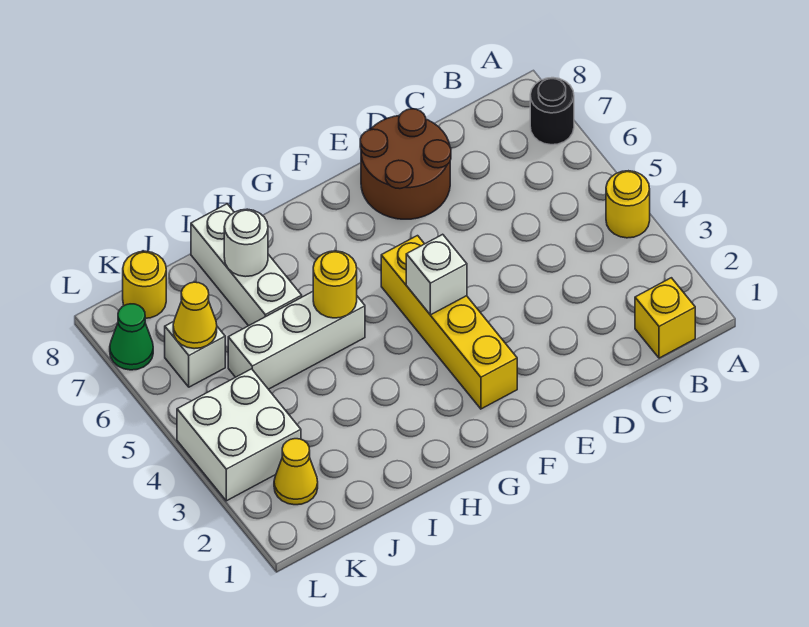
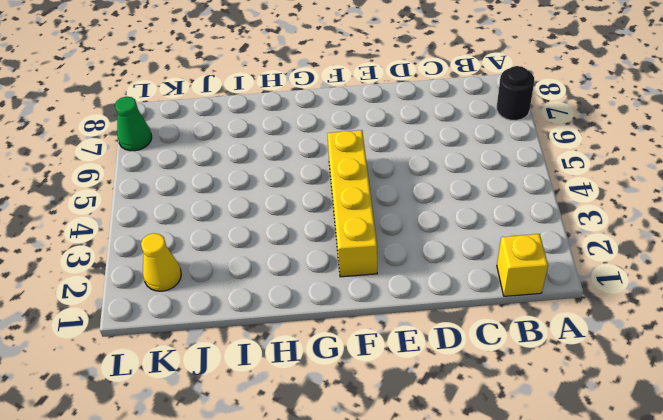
none -> yellow 1x1 round brick [606,171,650,238]
none -> brown 2x2 round brick [360,109,451,219]
none -> white 1x3 brick [228,292,365,389]

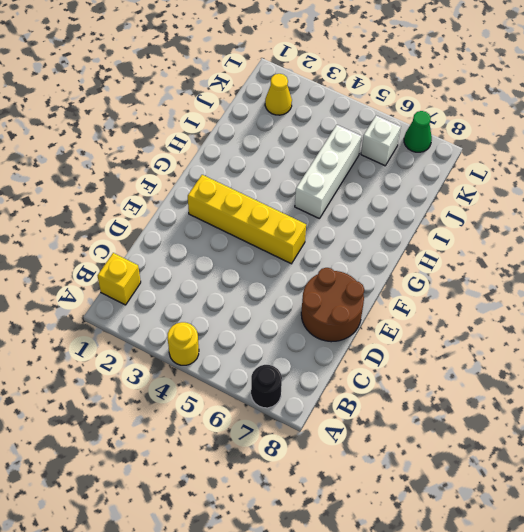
none -> white 1x3 brick [191,204,302,326]
none -> white 2x2 brick [177,369,301,501]
none -> yellow 1x1 round brick [123,251,166,318]

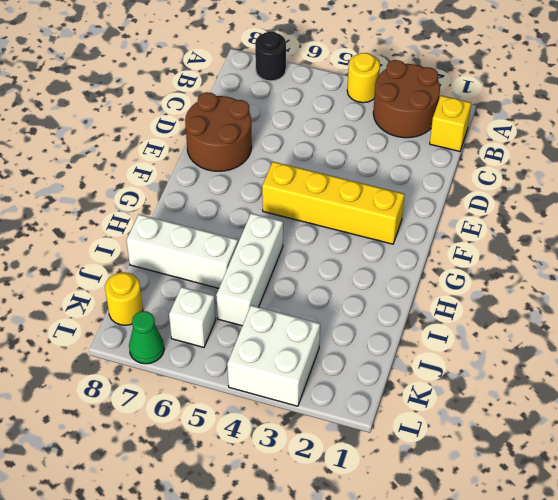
brown 2x2 round brick [373,60,440,138] -> none
none -> yellow 1x1 cone [274,439,318,505]
none -> white 1x1 brick [406,234,467,315]
none -> yellow 1x1 round brick [313,251,357,318]

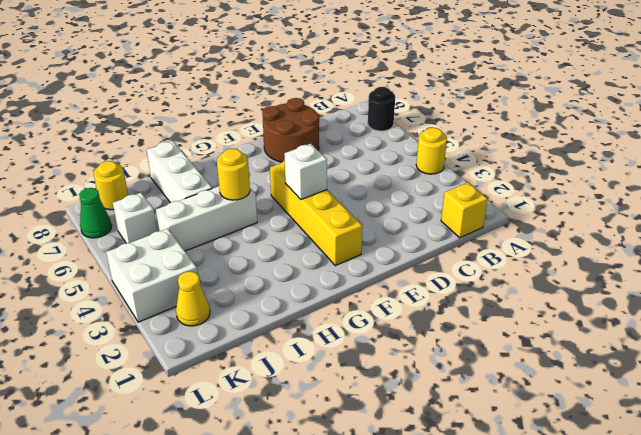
none -> white 1x1 round brick [224,209,268,277]
none -> yellow 1x1 cone [173,282,217,349]

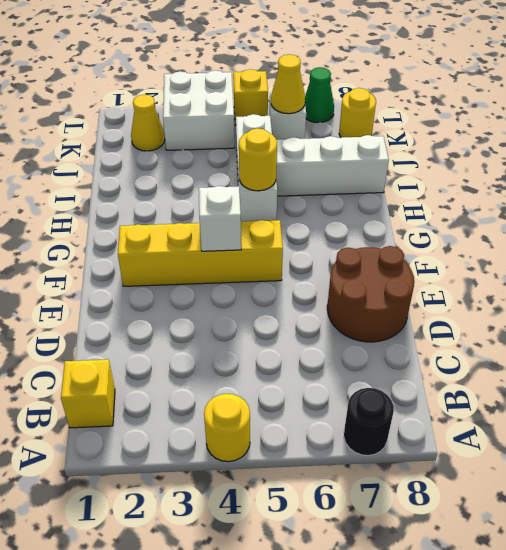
yellow 1x1 brick [233,69,268,125] -> none
none -> white 1x1 round brick [224,209,268,277]

